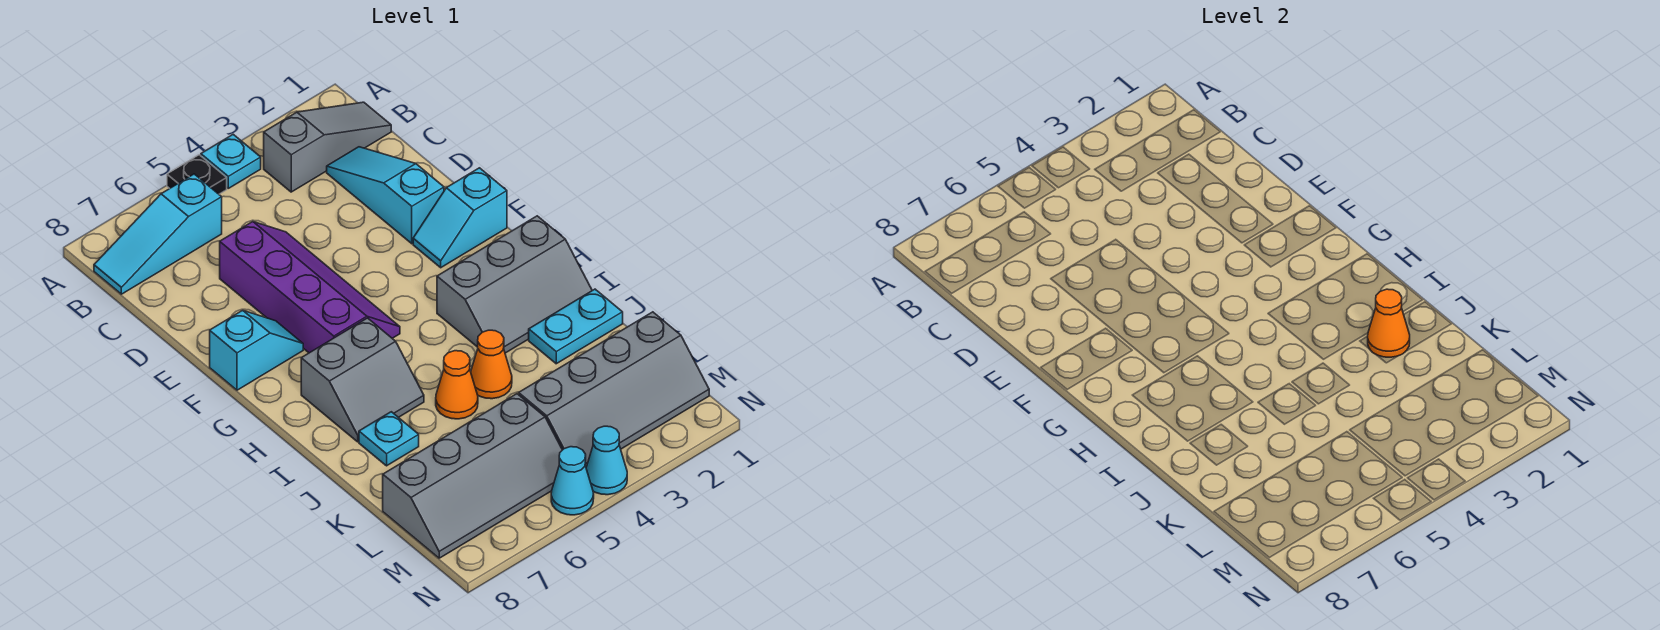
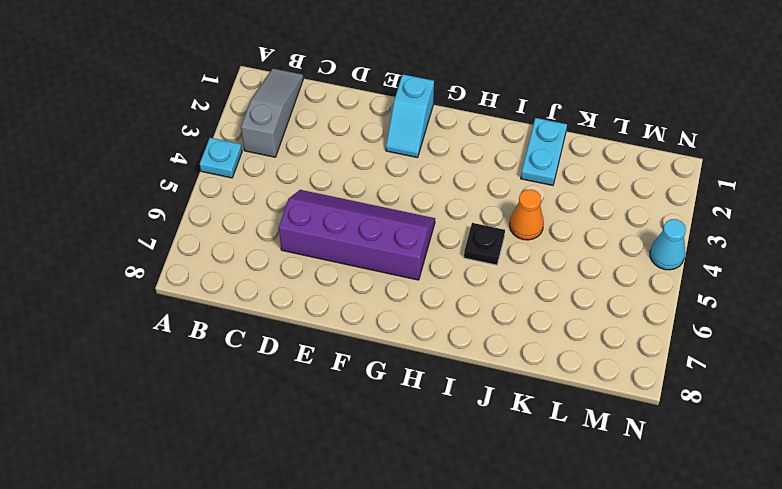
black 1x1 plate [464,223,505,265] -> black 1x1 plate moved to [167,155,227,194]
none -> cyan 1x3 slope [94,174,222,294]
none -> cyan 1x3 slope [327,147,444,244]
none -> cyan 1x2 slope [210,310,303,390]

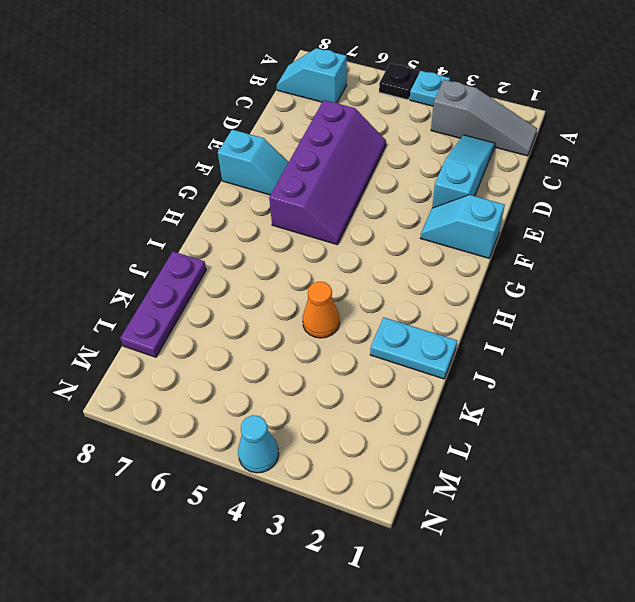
cyan 1x2 slope [277,48,347,103] -> cyan 1x3 slope [94,174,222,294]
purple 1x3 plate [120,252,206,357] -> grey 2x4 slope [383,394,562,558]
none -> grey 2x3 slope [437,216,592,353]
none -> grey 2x2 slope [301,318,424,442]
none -> orange 1x1 cone [436,351,478,419]

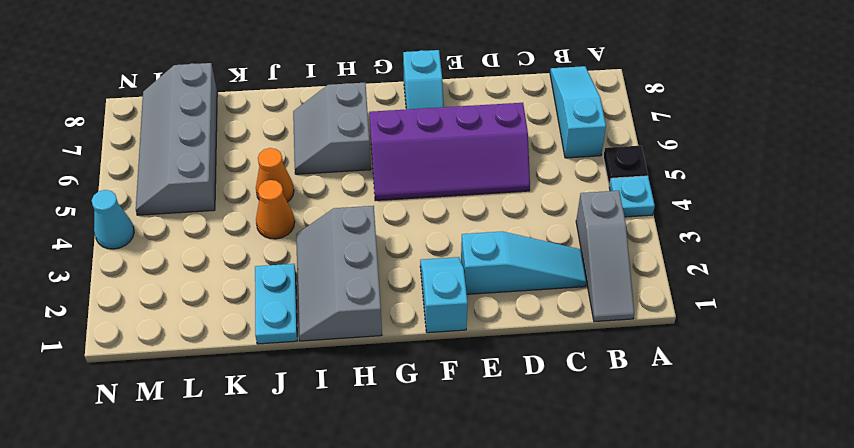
none -> cyan 1x1 plate [359,412,419,466]
none -> grey 2x4 slope [519,312,709,467]
none -> cyan 1x1 cone [551,447,594,515]

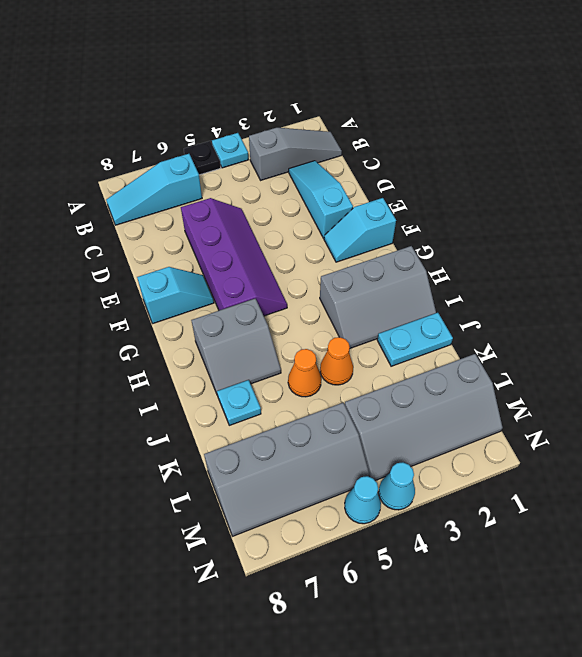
none -> orange 1x1 cone [1368,289,1410,357]

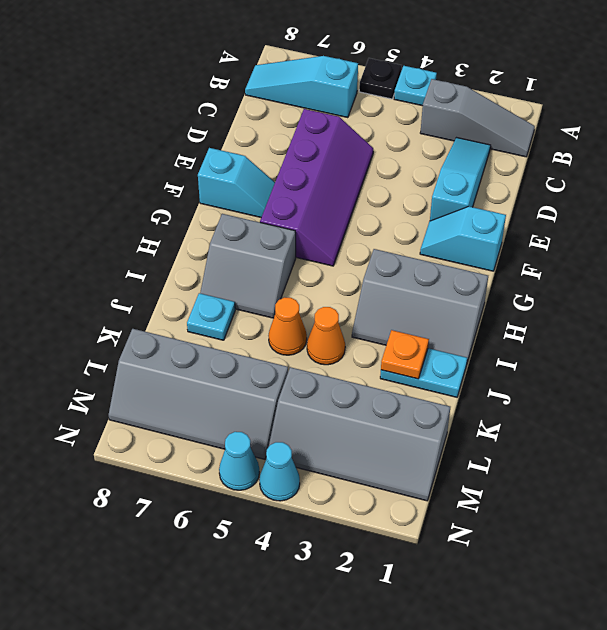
orange 1x1 plate [381,330,429,379] -> orange 1x1 cone [1368,289,1410,357]

